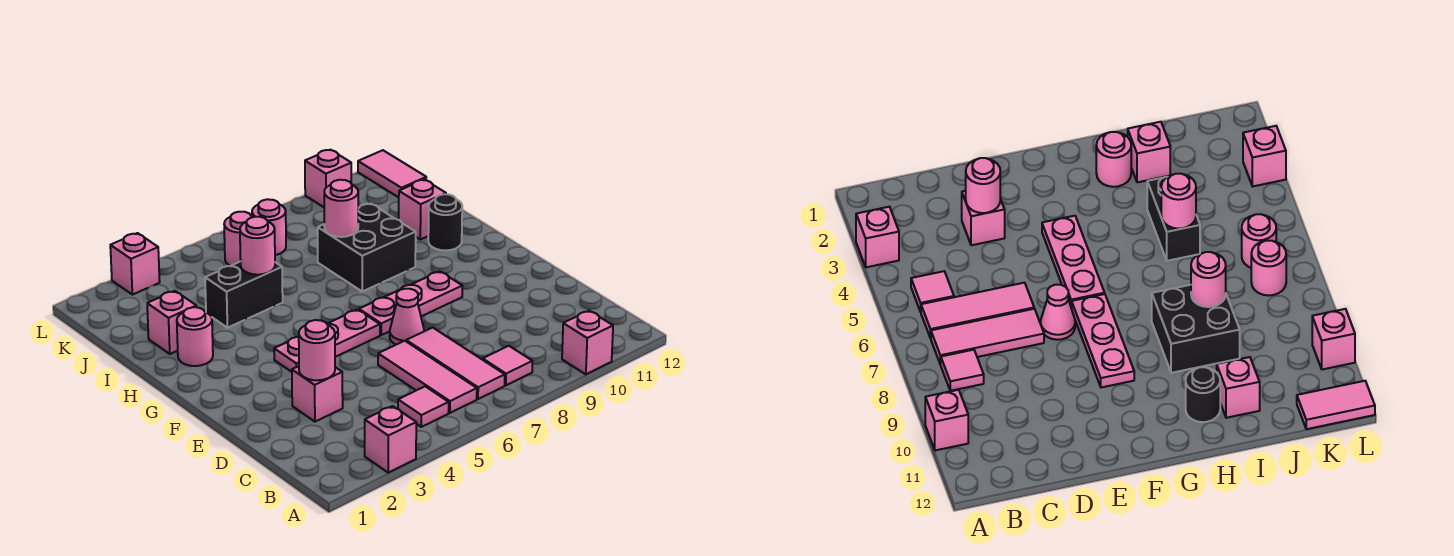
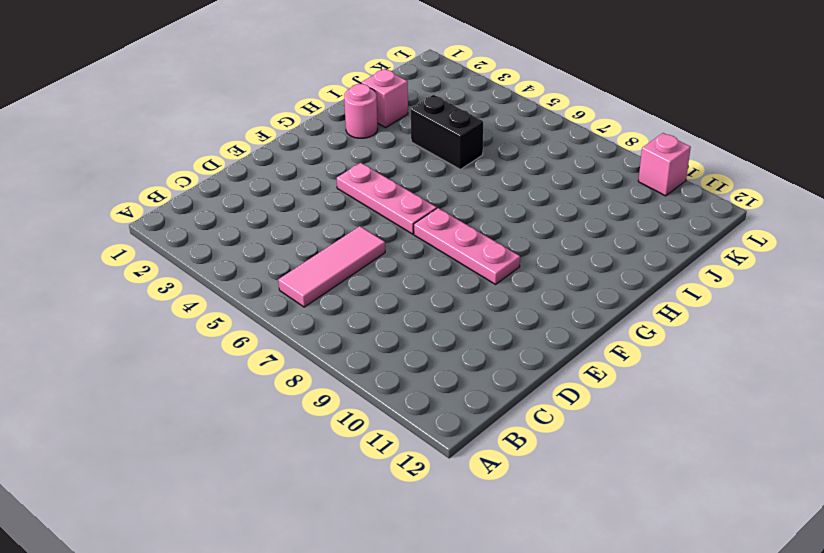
none -> pink 1x1 brick [365,406,416,473]
none -> pink 1x1 brick [562,311,613,374]
none -> pink 1x1 tile [398,386,449,427]

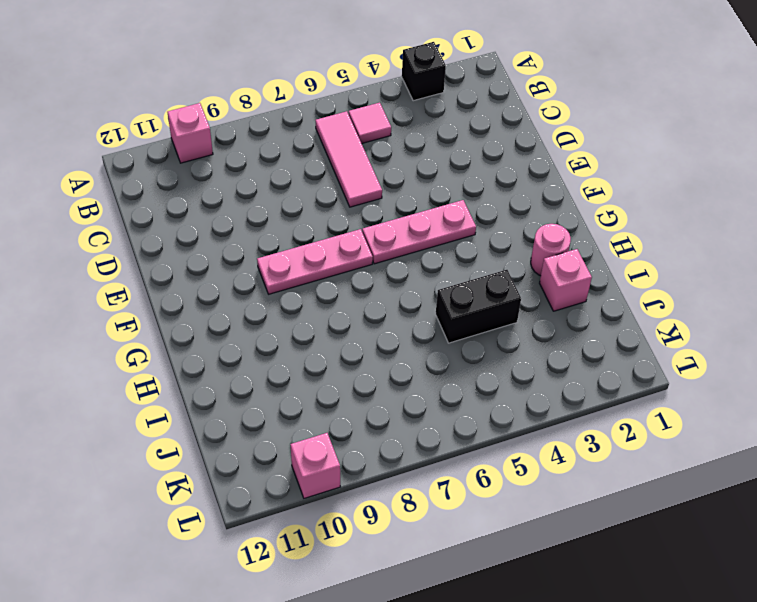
black 1x1 brick [402,42,446,101] -> pink 1x1 brick [365,406,416,473]
none -> pink 1x3 tile [406,328,505,399]
none -> pink 1x1 tile [483,346,532,385]
none -> pink 1x1 brick [292,366,343,422]

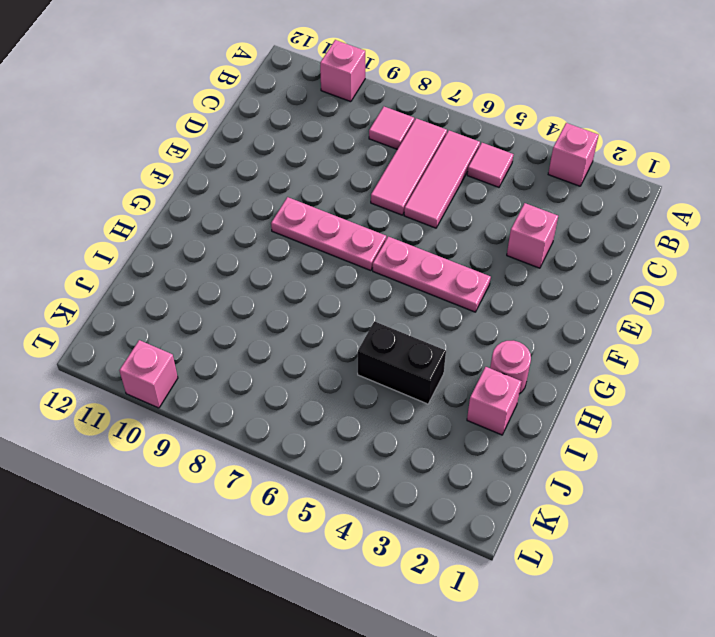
none -> pink 1x1 cone [390,289,424,345]
none -> black 2x2 brick [318,203,416,291]
none -> black 1x1 round brick [428,194,462,251]

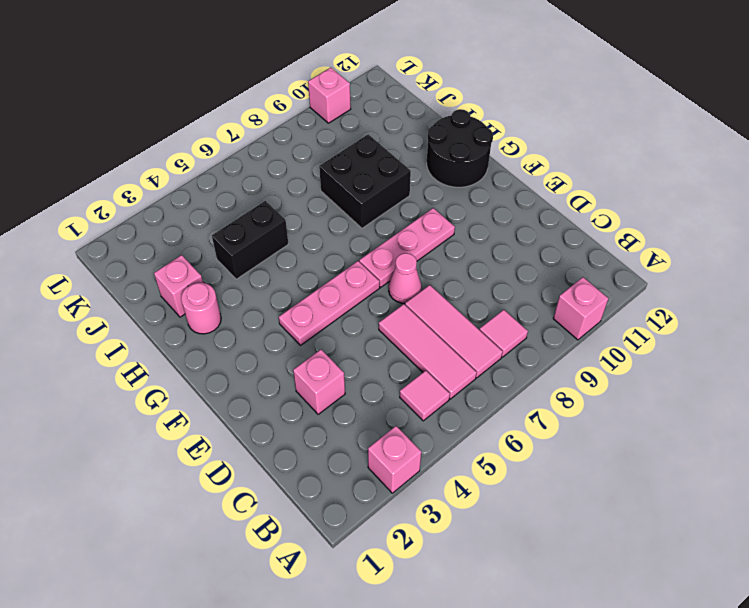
black 2x2 round brick [427,109,493,187] -> black 1x1 round brick [428,194,462,251]
none -> pink 1x1 brick [399,180,446,240]
none -> pink 1x1 round brick [224,212,252,266]
none -> pink 1x1 round brick [252,199,286,255]

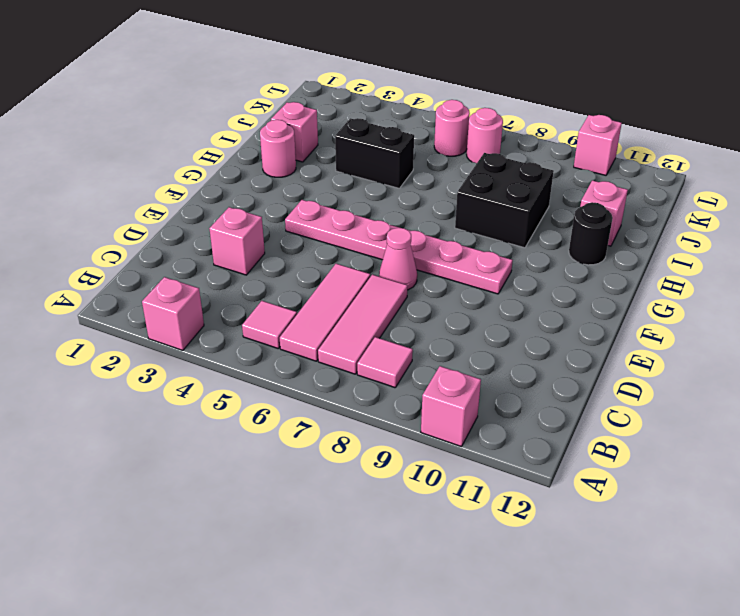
none -> pink 1x2 tile [358,150,426,197]
none -> pink 1x1 brick [110,233,160,295]
none -> pink 1x1 round brick [299,320,335,380]

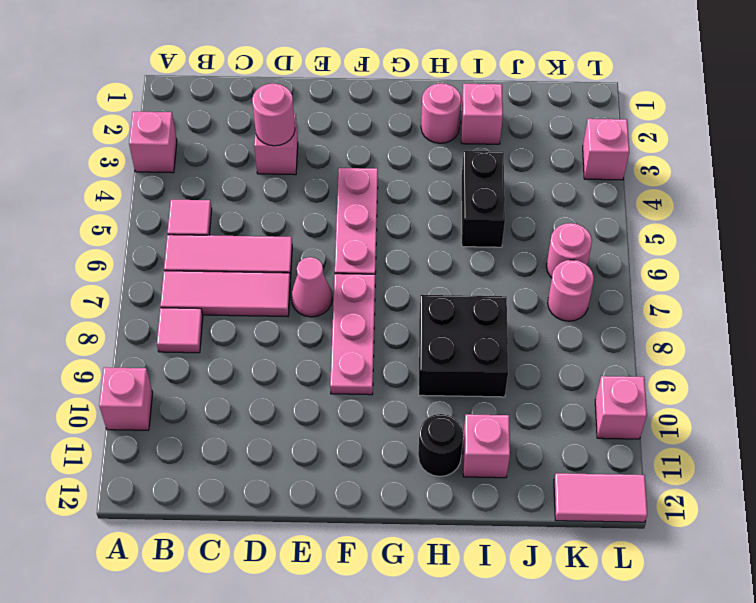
none -> pink 1x1 round brick [240,217,275,275]
none -> pink 1x1 round brick [324,180,358,237]

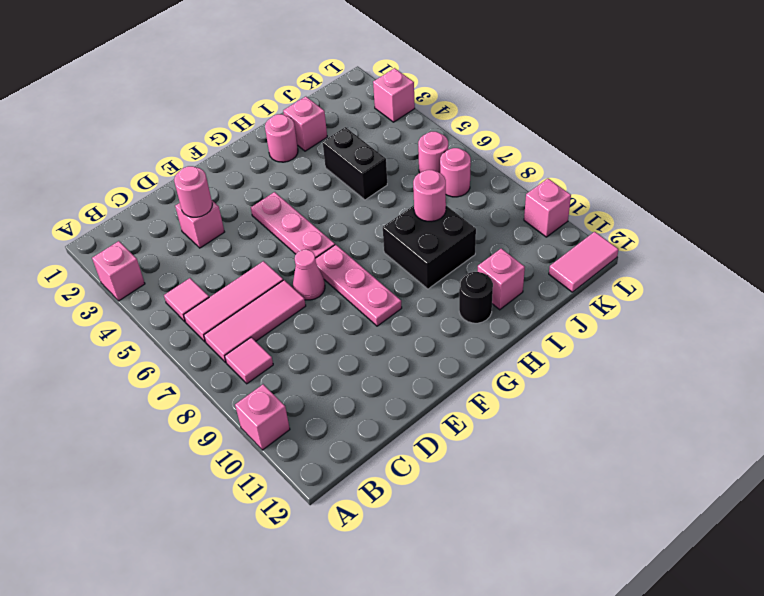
none -> pink 1x1 round brick [240,217,275,275]

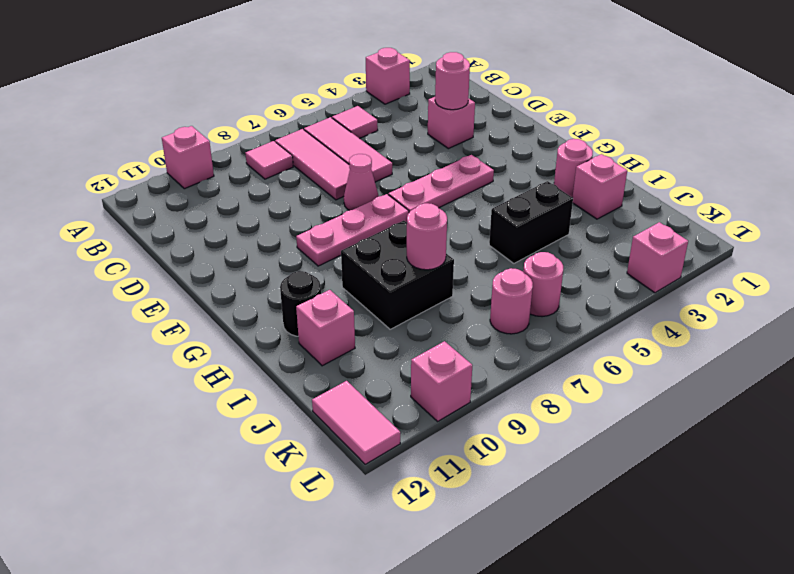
none -> pink 1x1 round brick [240,217,275,275]

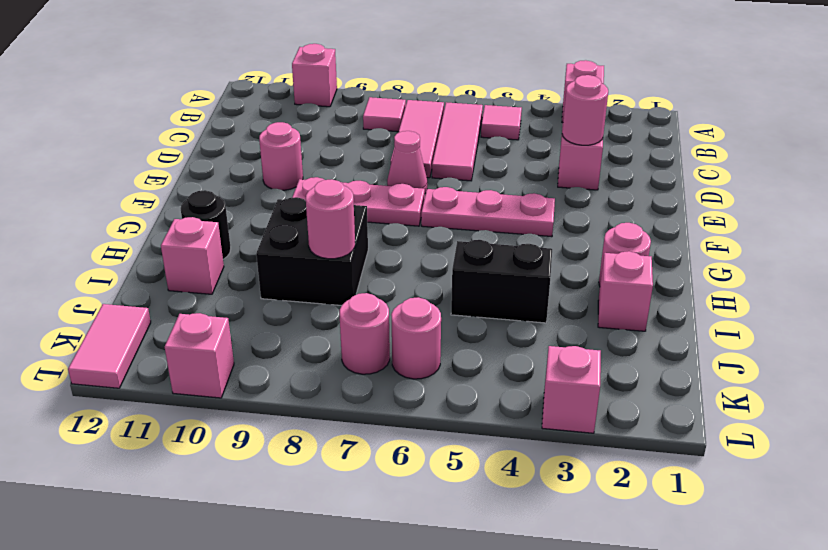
pink 1x1 round brick [259,122,303,190] -> pink 1x1 round brick moved to [240,217,275,275]

